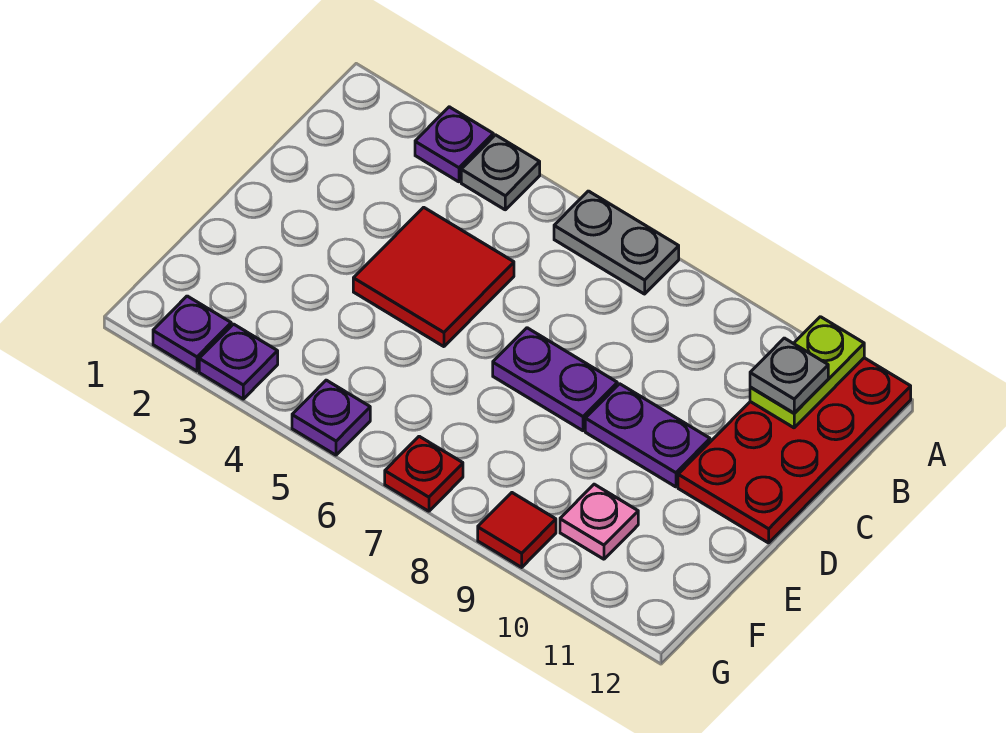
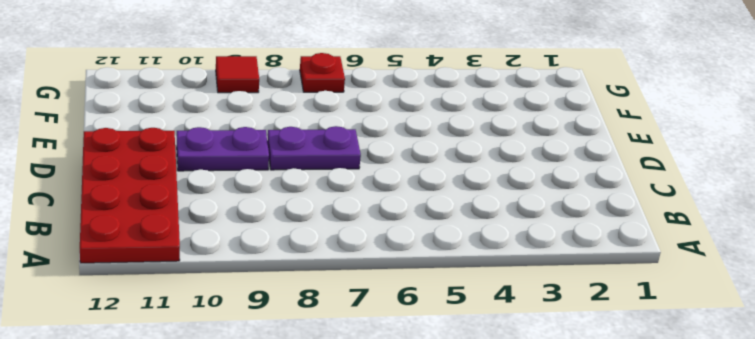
none -> purple 1x1 plate [415,107,493,182]
none -> grey 1x1 plate [461,135,540,210]
none -> grey 1x2 plate [554,191,679,294]

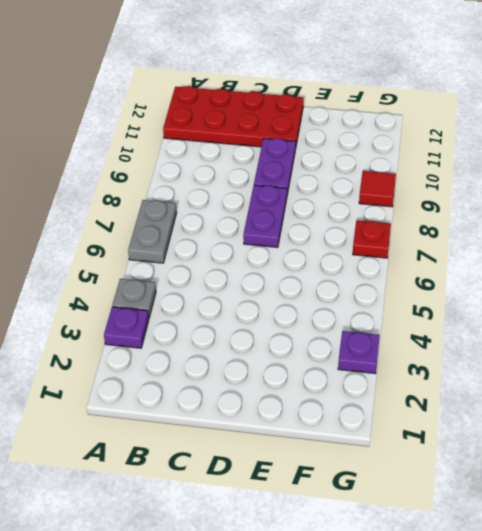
none -> red 2x2 tile [353,207,514,347]
none -> pink 1x1 plate [560,484,638,559]
none -> purple 1x1 plate [153,296,231,371]

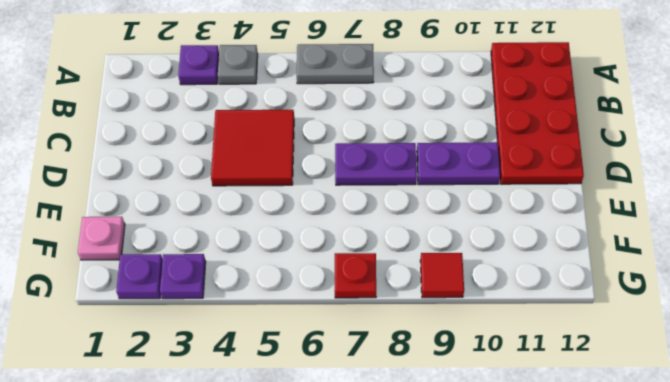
pink 1x1 plate [78,217,125,260] -> pink 1x1 plate moved to [560,484,638,559]
none -> purple 1x1 plate [292,380,370,455]
none -> lime 1x2 plate [750,317,864,428]
none -> grey 1x1 plate [750,338,828,413]

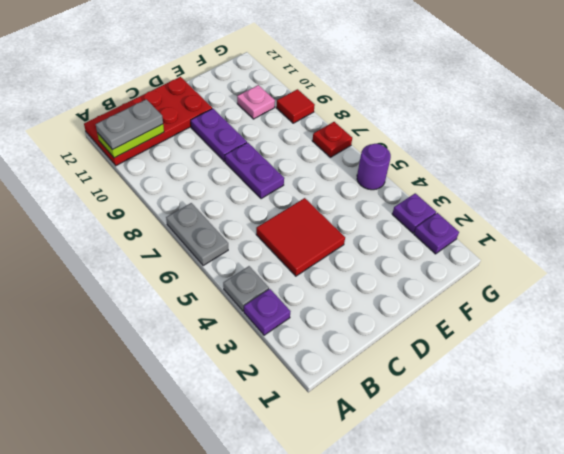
grey 1x2 plate [96,99,163,150] -> grey 1x1 plate [750,338,828,413]
purple 1x1 round brick [357,144,391,190] -> purple 1x1 plate [292,380,370,455]

